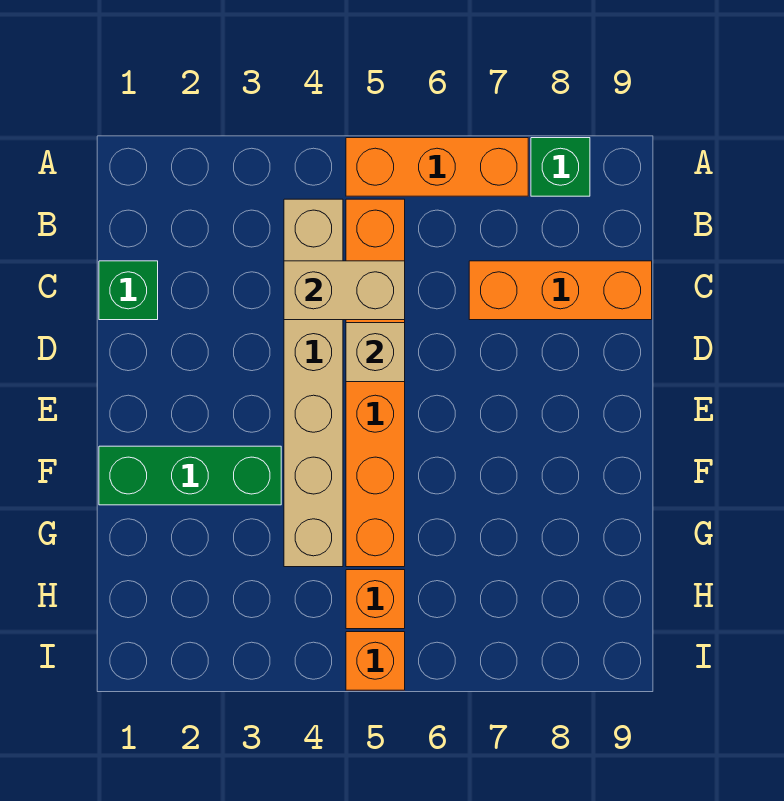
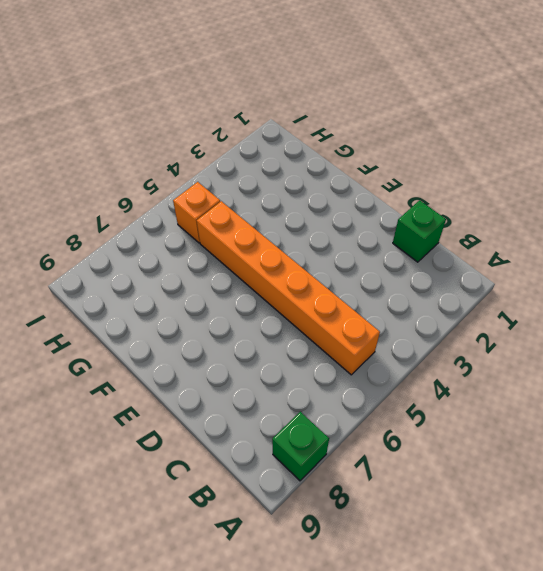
none -> orange 1x3 brick [346,138,528,196]
none -> tan 1x6 brick [284,199,343,567]

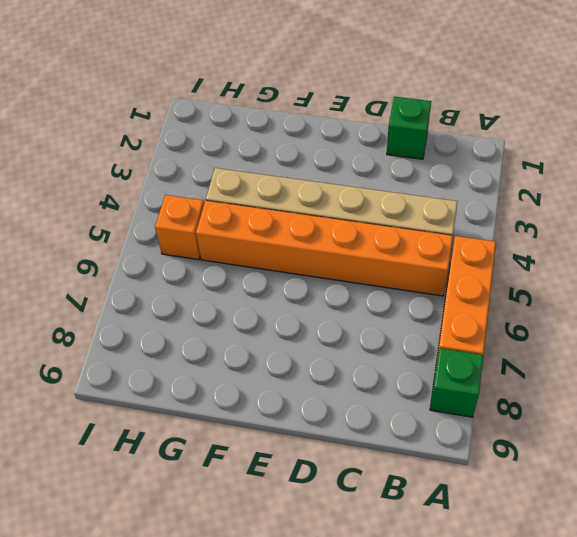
none -> orange 1x3 brick [469,261,652,320]
none -> green 1x3 brick [99,446,281,505]

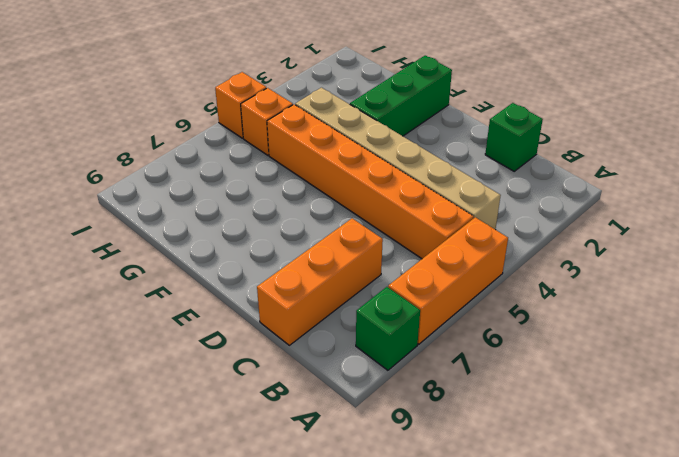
none -> tan 1x2 brick [284,261,405,320]
none -> tan 1x1 brick [346,323,405,382]

